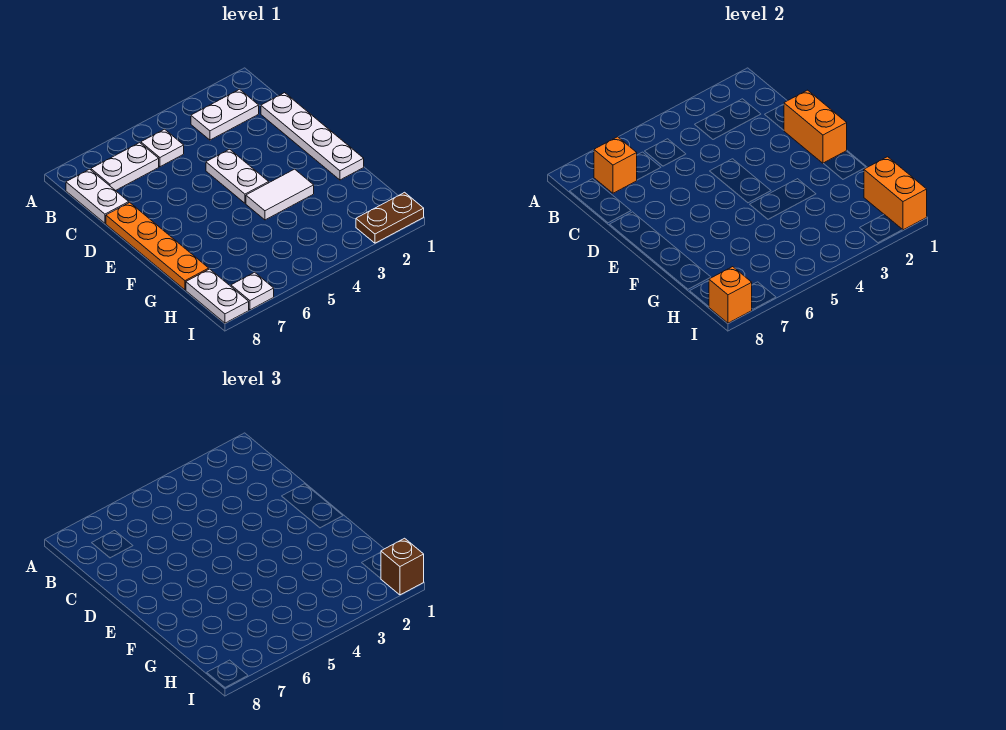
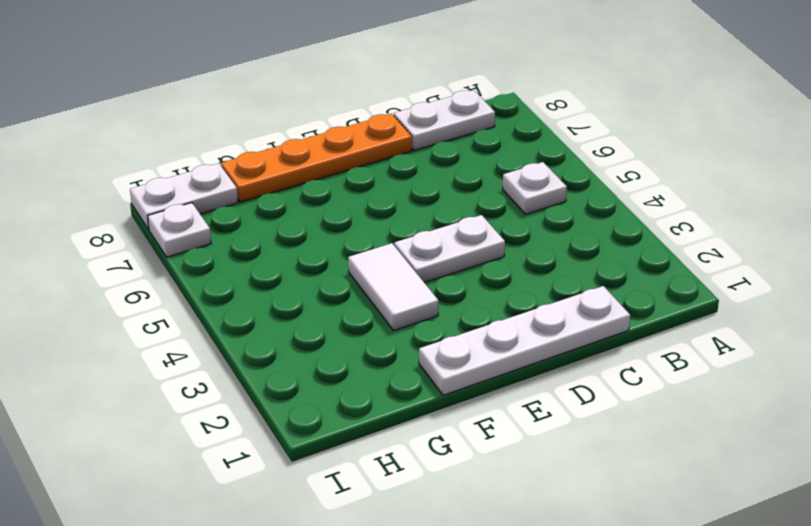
none -> white 1x2 plate [191,89,259,140]
none -> white 1x2 plate [91,143,159,191]
none -> brown 1x2 plate [356,192,424,243]

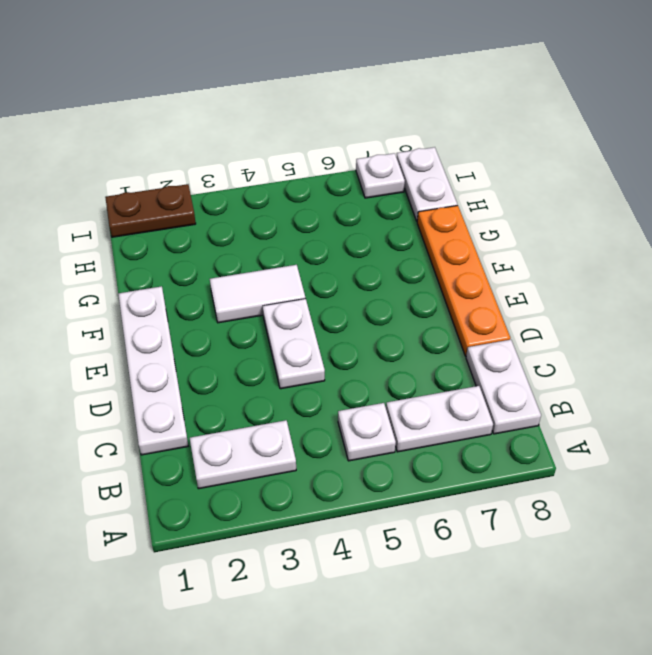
none -> orange 1x1 brick [594,137,637,193]
none -> orange 1x2 brick [784,90,847,163]
none -> orange 1x2 brick [864,157,927,230]

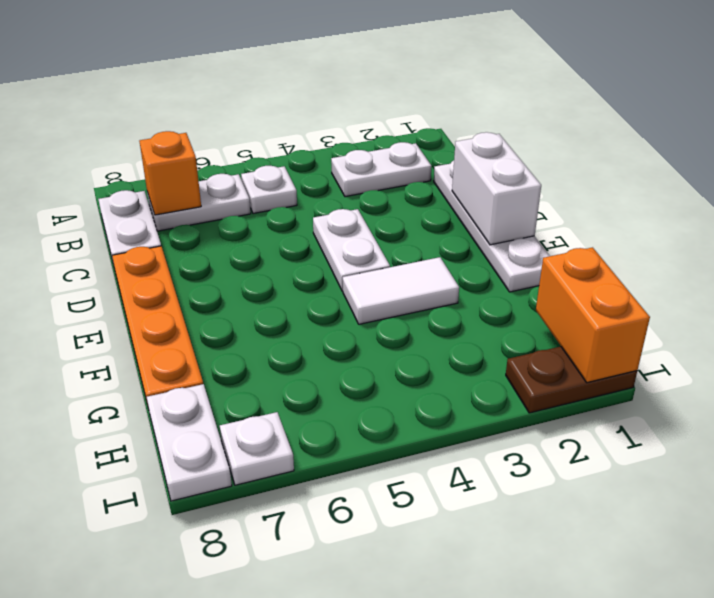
white 1x2 brick [452,132,541,245] -> orange 1x2 brick [784,90,847,163]
none -> orange 1x1 brick [709,267,752,323]
none -> brown 1x1 brick [381,538,424,595]

